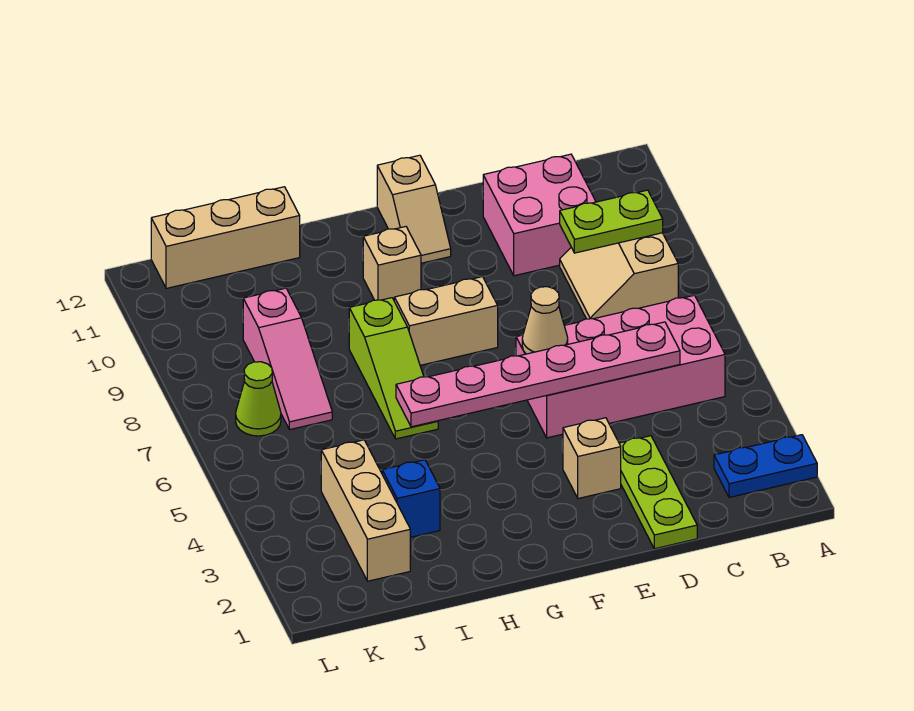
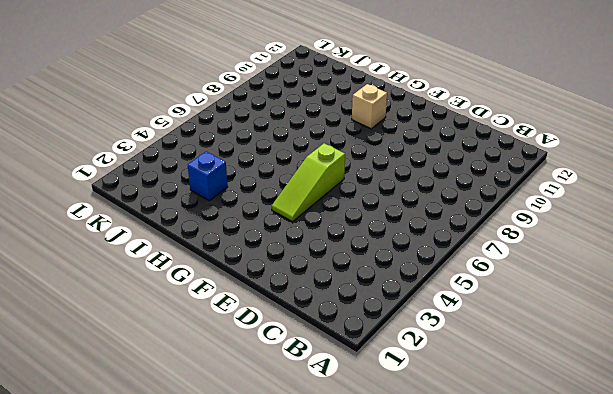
lime 1x3 slope [272,143,345,222] -> lime 1x3 slope moved to [349,298,438,439]
none -> blue 1x2 plate [714,435,817,497]
none -> pink 2x4 brick [516,295,725,438]
none -> tan 2x2 slope [560,233,678,319]

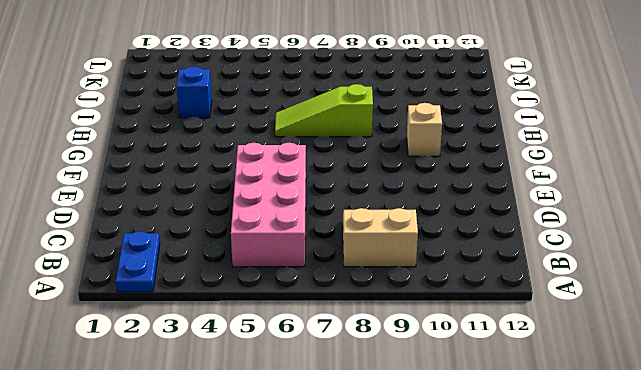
none -> pink 2x2 brick [483,154,596,276]
none -> lime 1x3 plate [619,436,697,549]
none -> tan 1x1 brick [563,418,621,498]

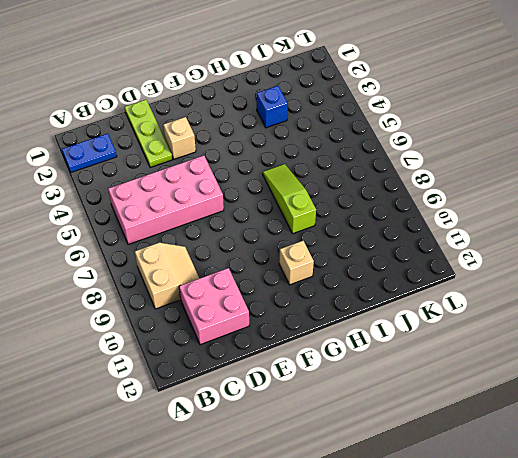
none -> tan 1x2 brick [394,277,498,365]
none -> tan 1x2 slope [377,155,451,263]
none -> tan 1x3 brick [151,187,300,288]

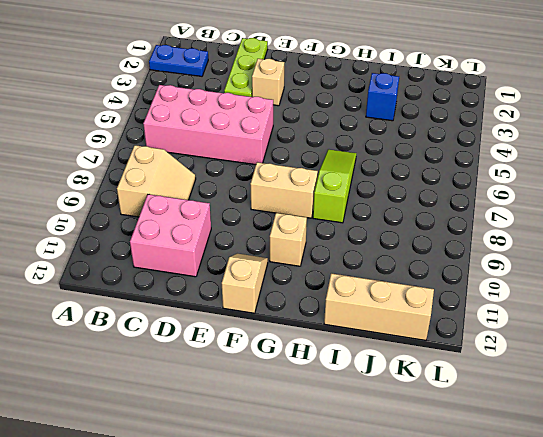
none -> tan 1x3 brick [321,440,410,581]
none -> pink 1x3 slope [243,288,332,430]
none -> lime 1x1 cone [236,362,281,436]

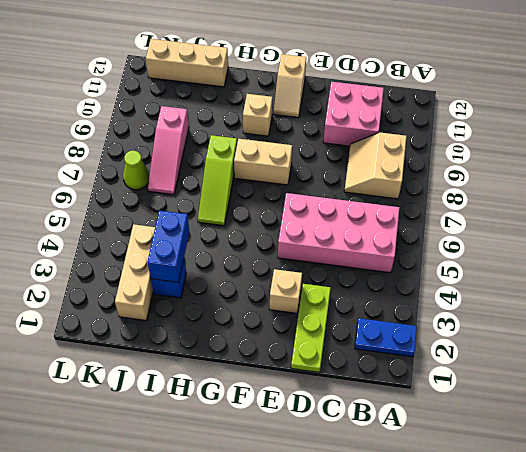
blue 1x2 brick [147,211,189,282] -> none
none -> lime 1x2 plate [560,190,663,253]
none -> pink 1x6 plate [396,322,680,427]
none -> tan 1x1 cone [522,287,568,354]

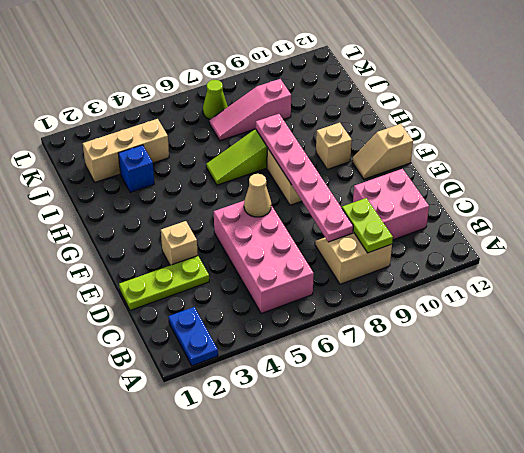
pink 1x6 plate [256,114,353,242] -> pink 1x6 plate moved to [396,322,680,427]
none -> tan 1x3 brick [151,187,300,288]

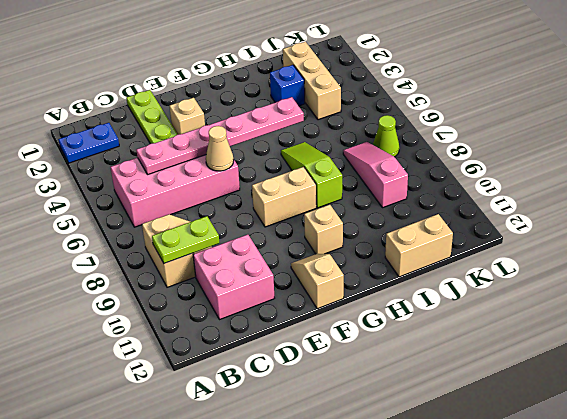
tan 1x2 brick [385,214,453,277] -> tan 1x3 brick [151,187,300,288]

